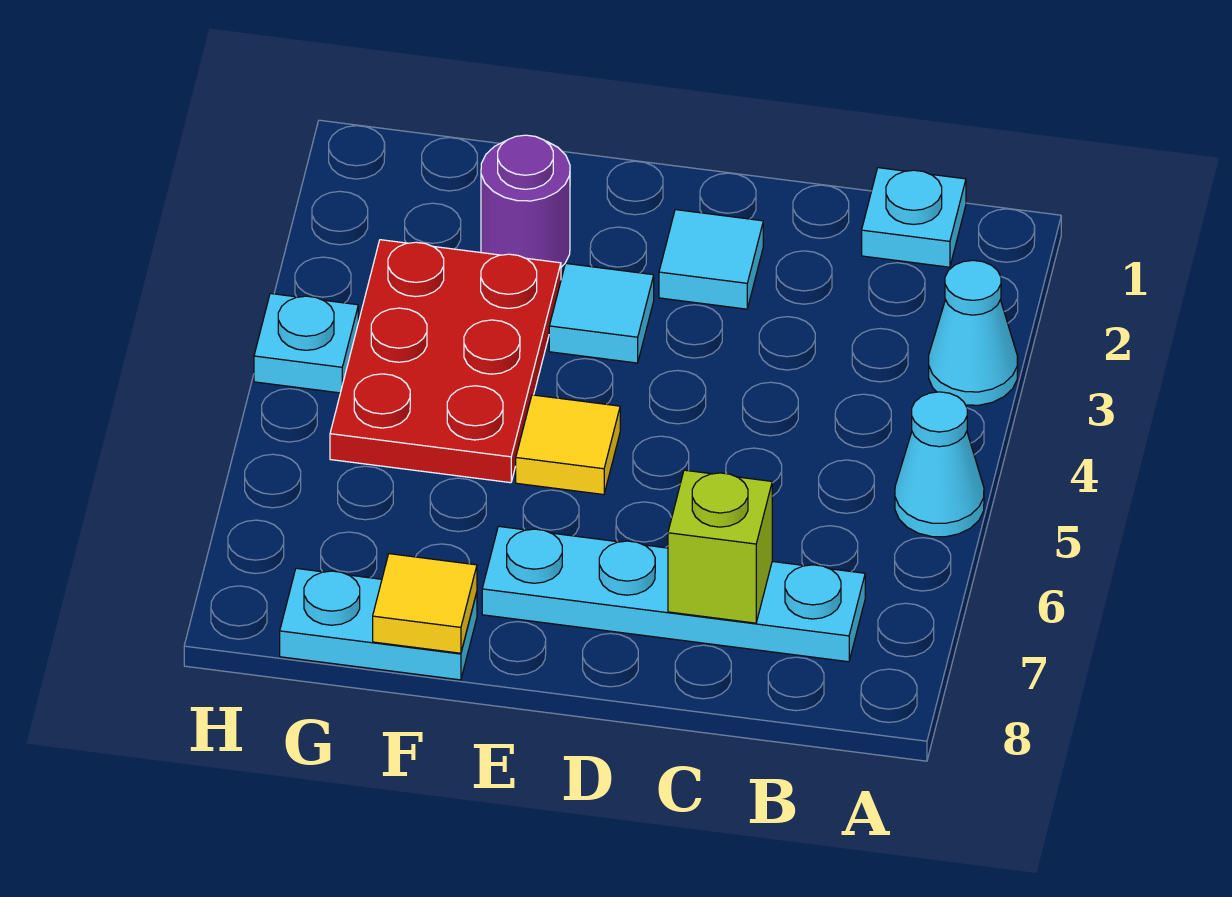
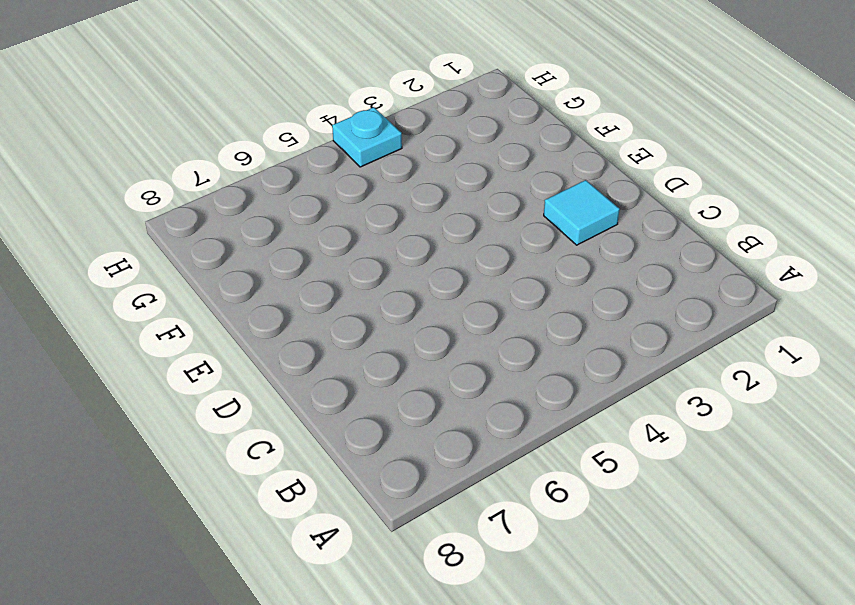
none -> cyan 1x1 cone [929,260,1018,405]
none -> cyan 1x1 cone [895,392,984,537]
none -> cyan 1x1 plate [862,168,966,267]

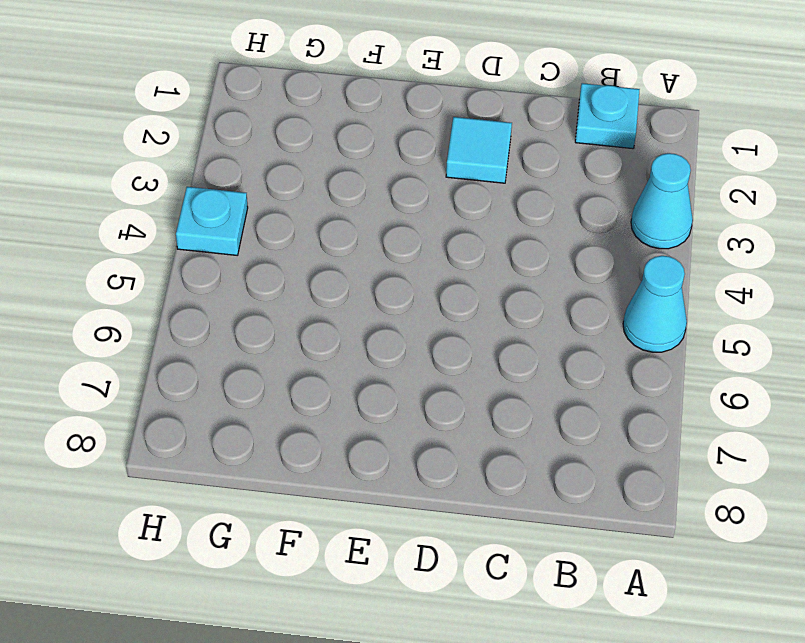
none -> cyan 1x4 plate [482,526,865,662]
none -> cyan 1x1 tile [549,263,654,363]
none -> yellow 1x1 tile [516,395,620,495]

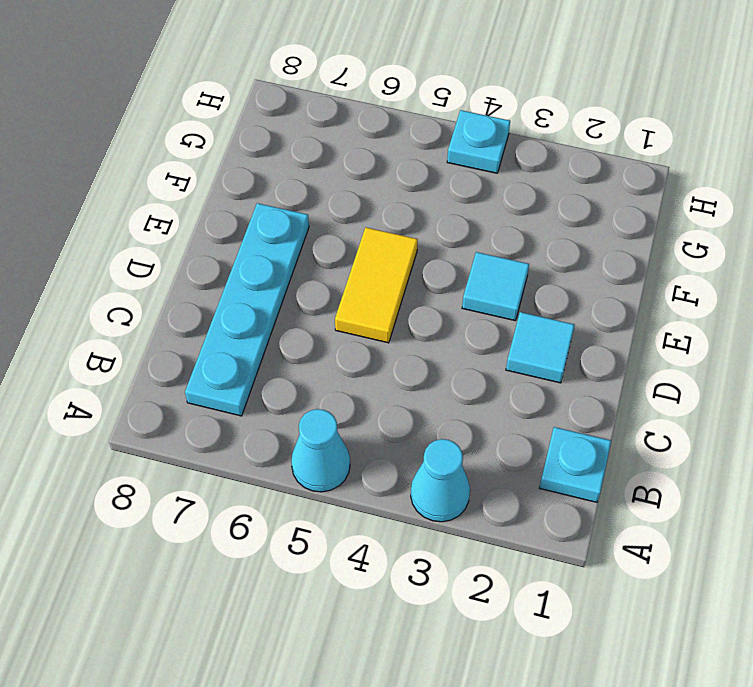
yellow 1x2 tile [335,227,418,343] -> yellow 1x1 tile [516,395,620,495]
none -> purple 1x1 round brick [481,135,570,267]
none -> red 2x3 plate [330,240,561,483]
none -> cyan 1x2 plate [280,568,477,680]

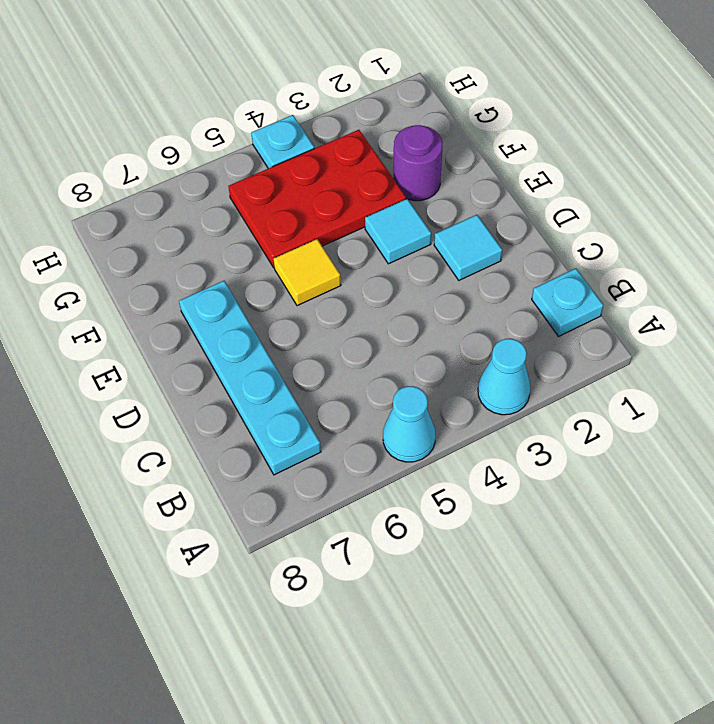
none -> cyan 1x2 plate [280,568,477,680]
none -> lime 1x1 brick [668,470,772,623]
none -> yellow 1x1 tile [373,554,477,653]

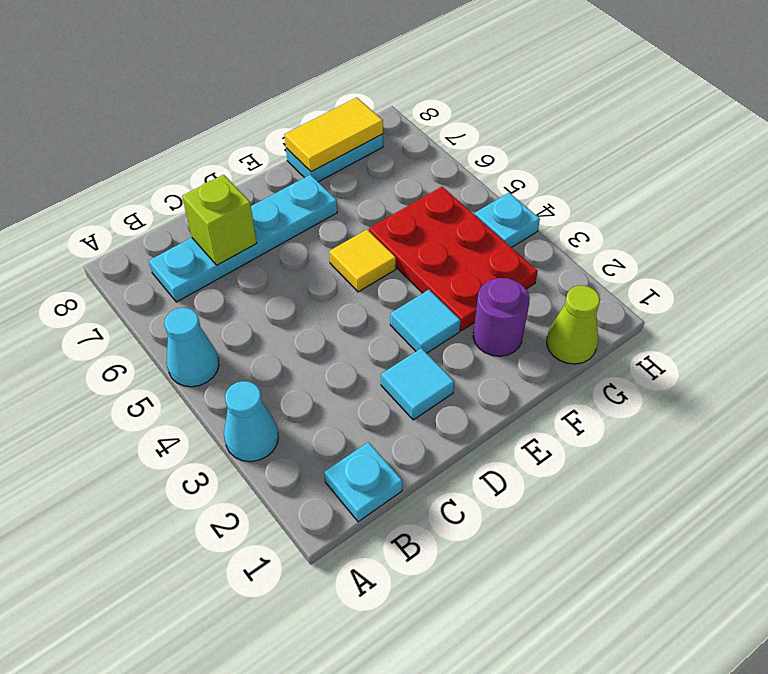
yellow 1x2 tile [285,98,383,172] -> yellow 1x1 tile [373,554,477,653]
lime 1x1 cone [547,285,600,364] -> none

